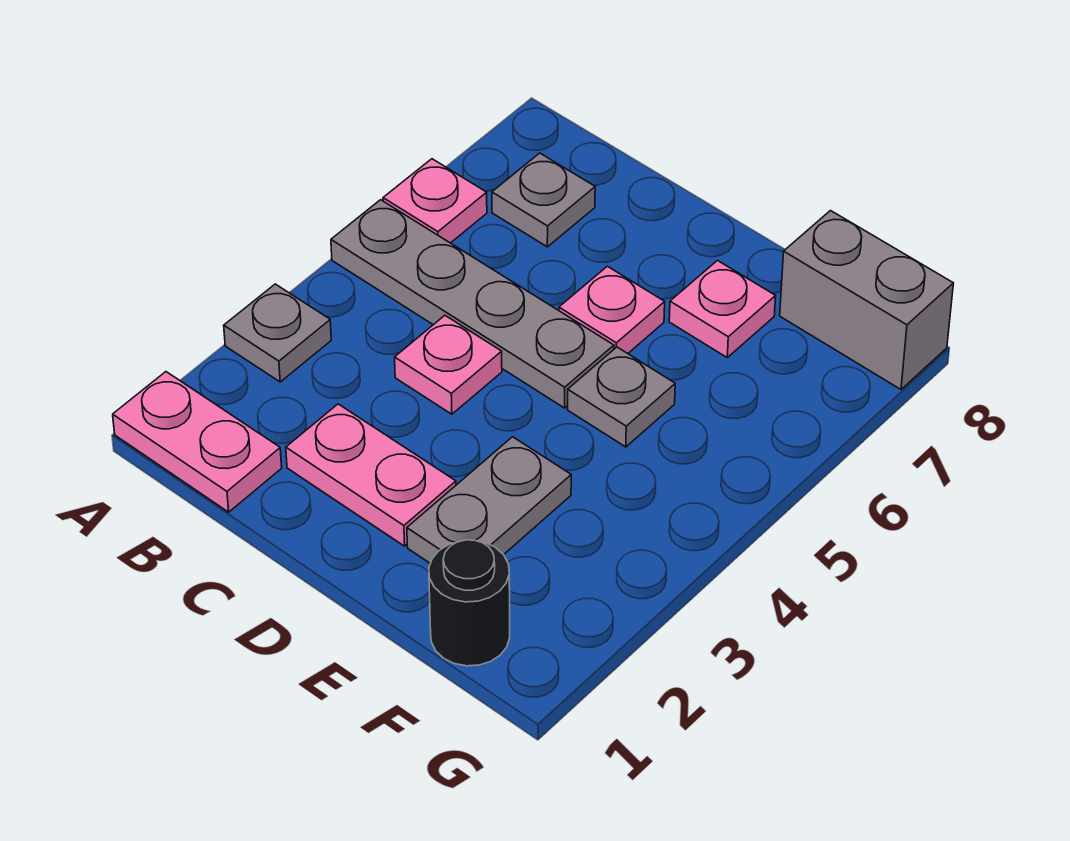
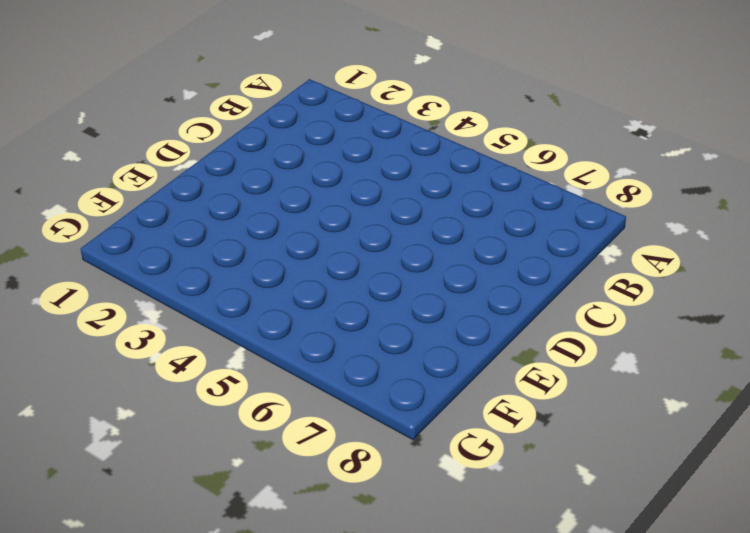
none -> pink 1x2 plate [113,372,282,512]
none -> grey 1x1 plate [224,284,331,382]
none -> grey 1x4 plate [331,200,614,408]

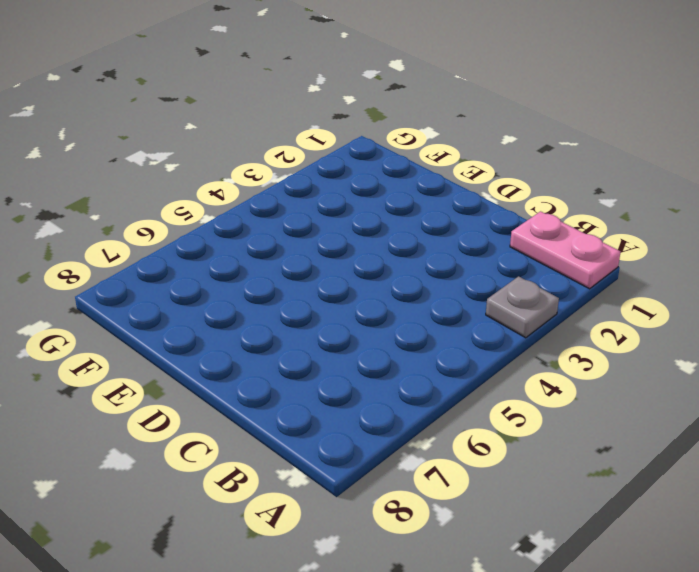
none -> grey 1x4 plate [331,200,614,408]
none -> pink 1x1 plate [383,159,487,243]
none -> grey 1x1 plate [492,153,595,247]

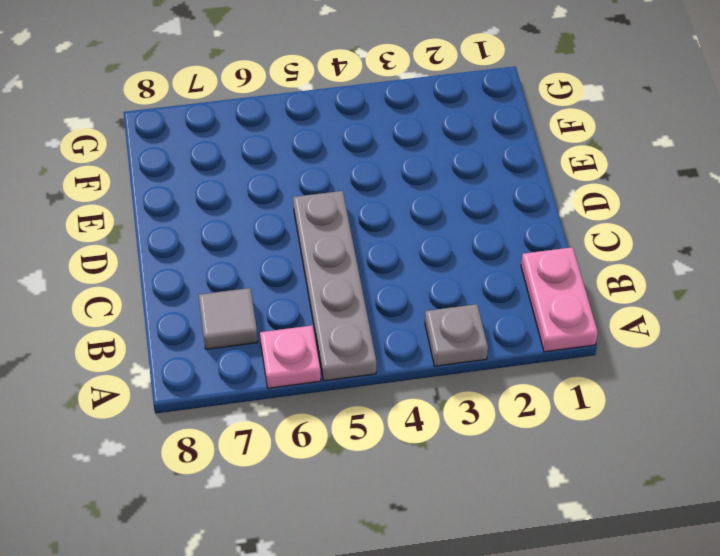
grey 1x1 tile [198,288,258,349] -> grey 1x1 plate [492,153,595,247]
none -> pink 1x2 plate [286,404,456,546]
none -> pink 1x1 plate [395,316,502,414]
none -> pink 1x1 plate [559,266,665,354]

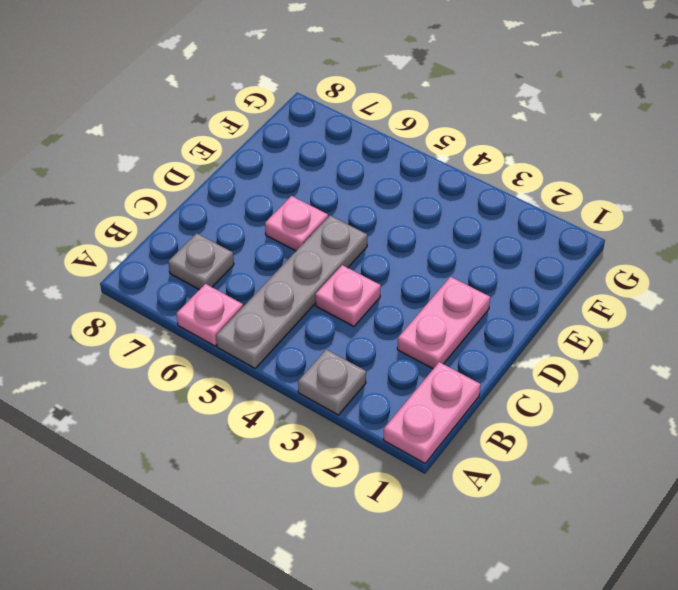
none -> grey 1x2 plate [407,437,571,564]
none -> grey 1x1 plate [568,347,675,447]
none -> pink 1x1 plate [669,261,776,357]

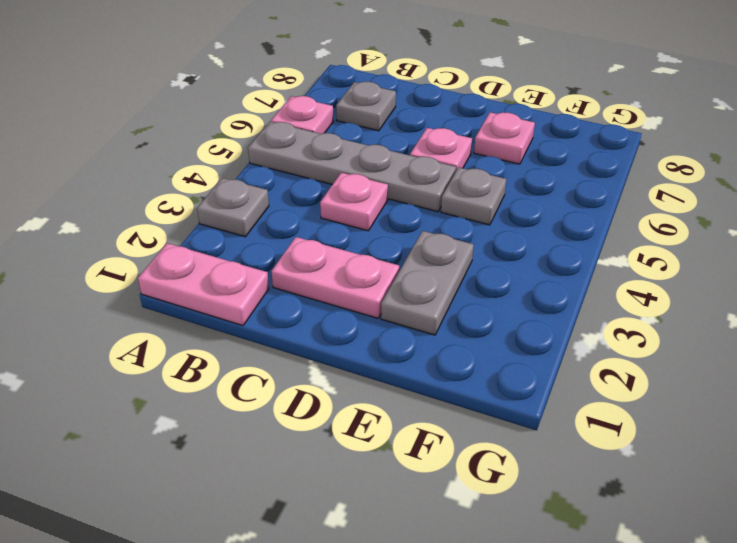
none -> black 1x1 round brick [429,540,510,666]
none -> grey 1x2 brick [780,211,953,389]

